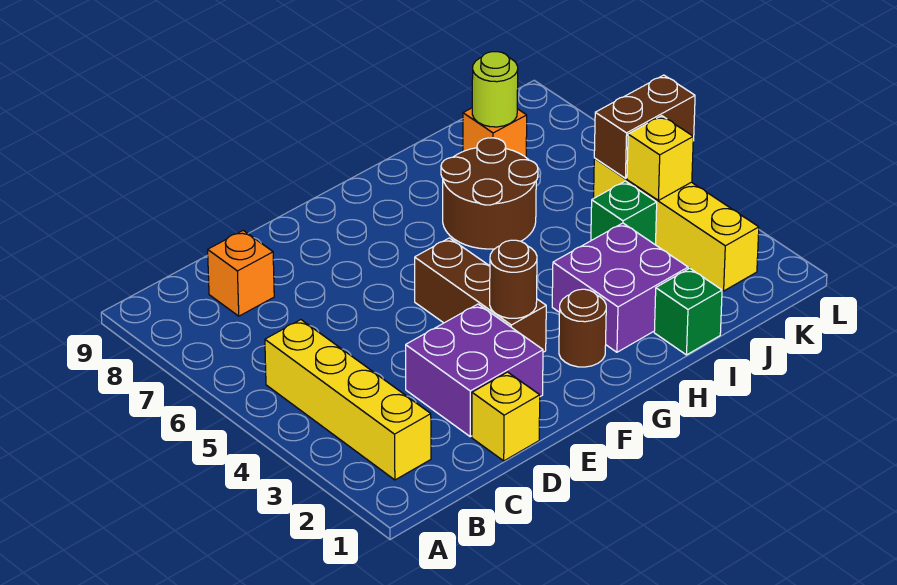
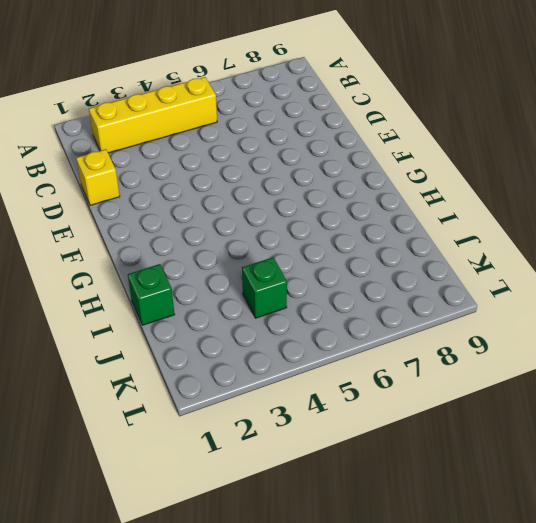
none -> orange 1x1 brick [208,230,274,316]
none -> purple 2x2 brick [406,304,543,437]
none -> brown 1x3 brick [415,238,546,352]

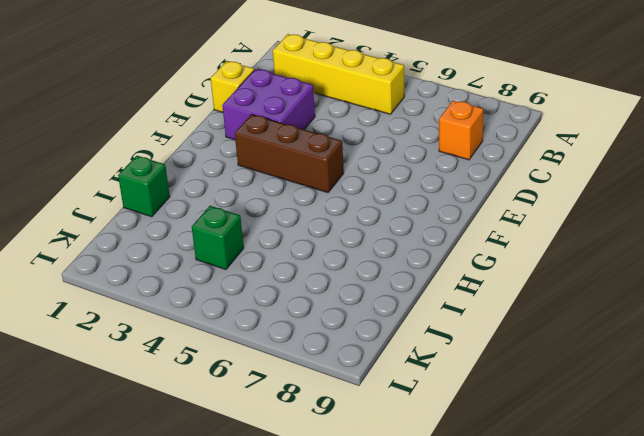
none -> brown 1x1 round brick [559,289,606,367]
none -> purple 2x2 brick [552,223,688,352]
none -> brown 2x2 round brick [441,138,538,249]

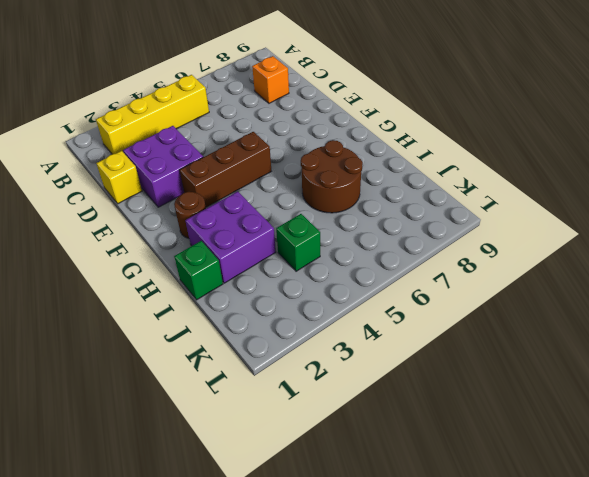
none -> orange 1x1 brick [463,108,527,157]
none -> yellow 1x4 brick [594,158,759,291]
none -> brown 1x1 round brick [490,240,537,318]

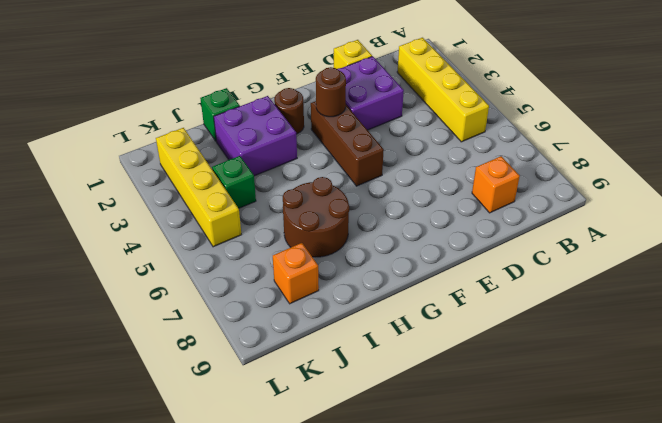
none -> lime 1x1 round brick [472,52,518,127]
none -> yellow 1x1 brick [627,116,693,200]
none -> brown 1x2 brick [594,75,695,178]

